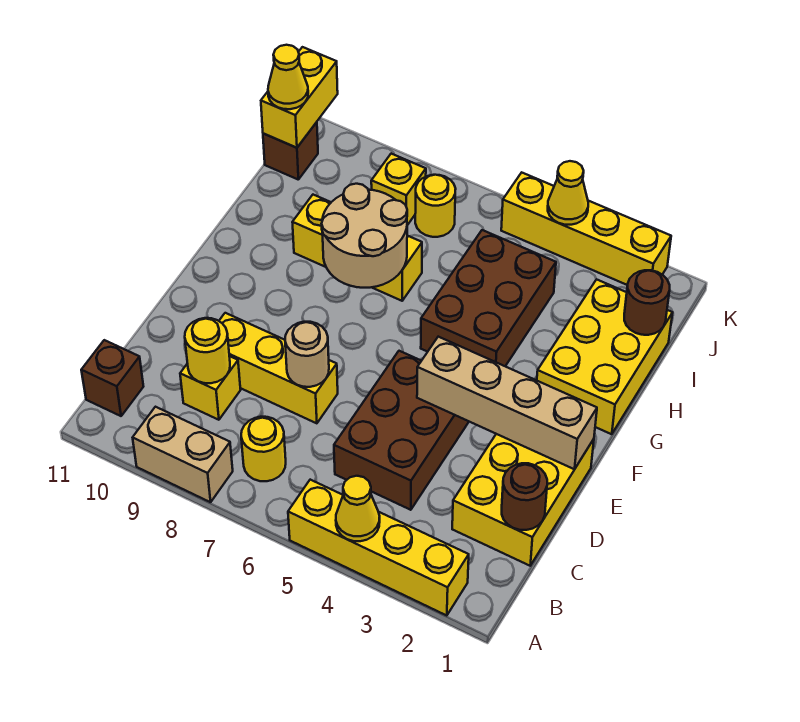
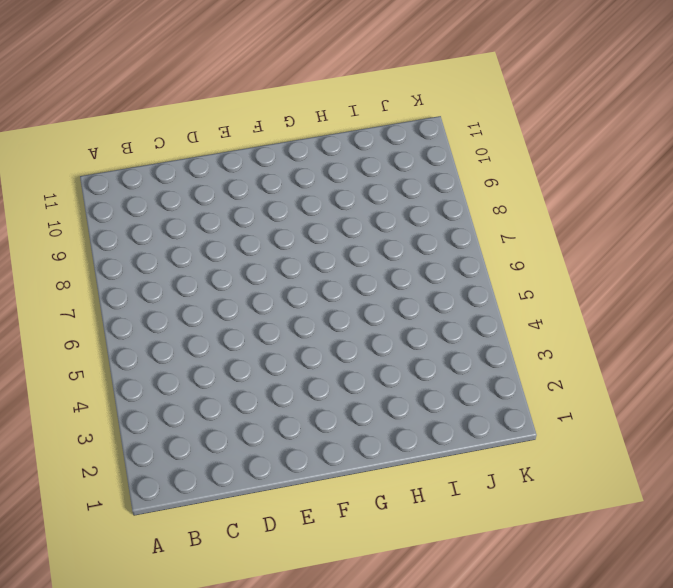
none -> yellow 1x4 brick [288,480,469,616]
none -> tan 1x2 brick [133,407,233,502]
none -> yellow 1x1 round brick [241,417,286,481]

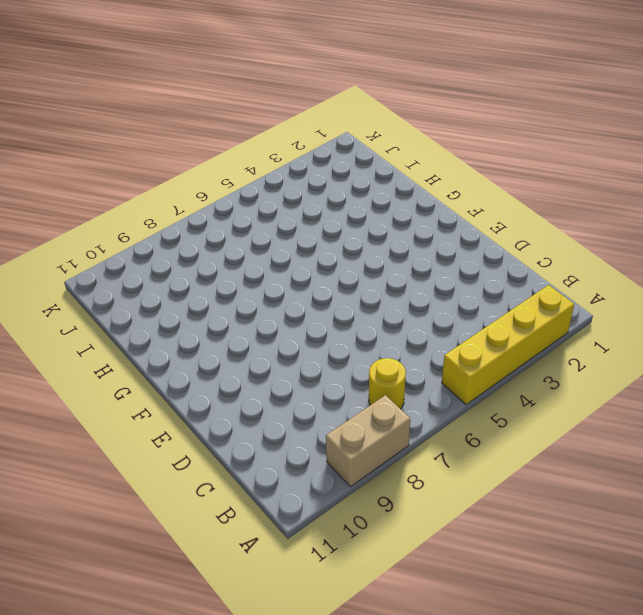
none -> brown 1x1 brick [81,340,143,416]
none -> yellow 2x3 brick [452,434,594,566]
none -> brown 2x3 brick [334,351,469,510]

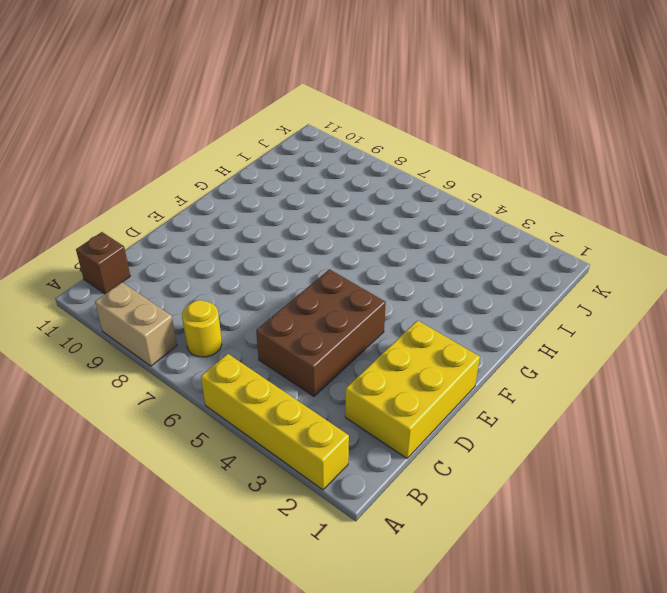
none -> yellow 1x1 brick [180,356,241,420]
none -> yellow 1x3 brick [219,313,338,423]
none -> yellow 2x3 brick [537,279,673,434]

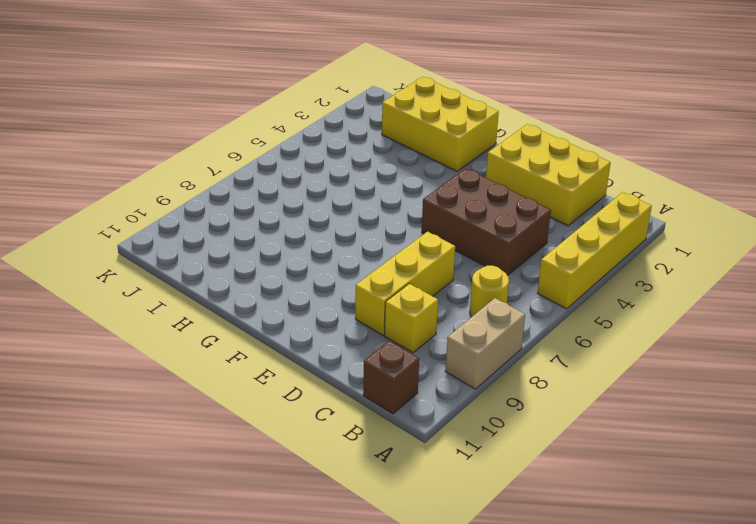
none -> brown 2x3 brick [421,230,556,366]
none -> yellow 1x3 brick [292,195,422,301]
none -> yellow 1x1 round brick [415,175,456,237]

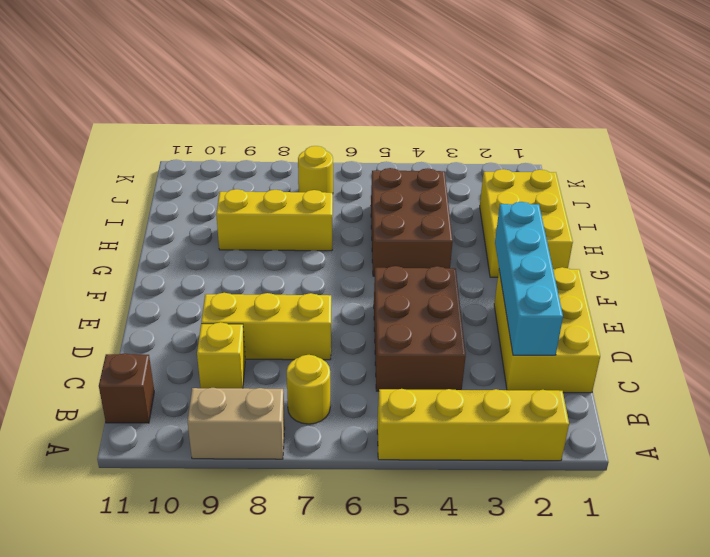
cyan 1x4 brick [495,202,563,355] -> tan 1x4 brick [417,337,597,469]
none -> yellow 1x1 brick [371,154,426,225]
none -> brown 1x1 brick [263,122,318,179]
none -> yellow 1x4 brick [501,173,671,285]

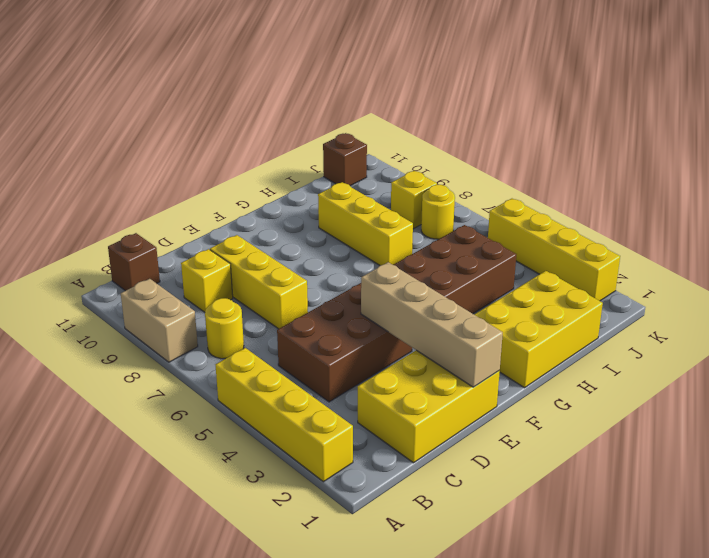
none -> yellow 1x1 cone [336,476,380,541]
none -> brown 1x1 round brick [502,463,547,530]
none -> yellow 1x1 round brick [185,318,230,383]

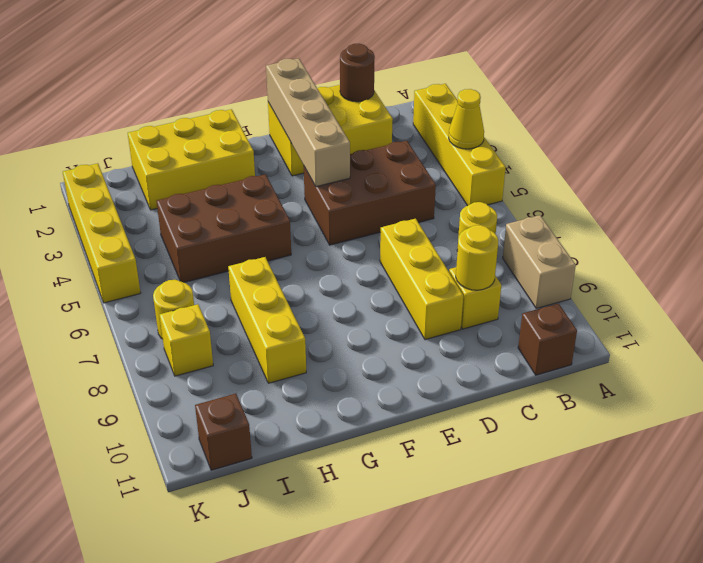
none -> tan 1x1 round brick [285,322,329,387]
none -> tan 2x2 round brick [322,184,407,288]
none -> brown 1x1 round brick [624,270,670,335]

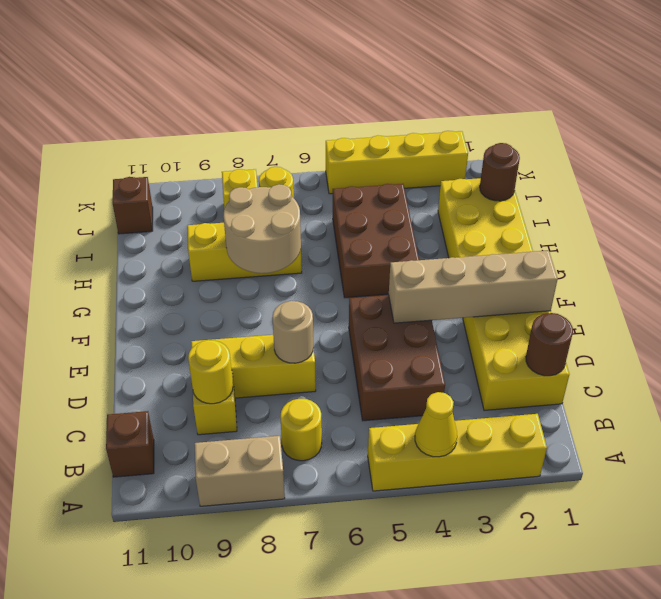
none -> yellow 1x2 brick [261,47,338,148]
none -> yellow 1x1 cone [548,161,588,225]
none -> yellow 1x1 cone [268,45,308,109]

